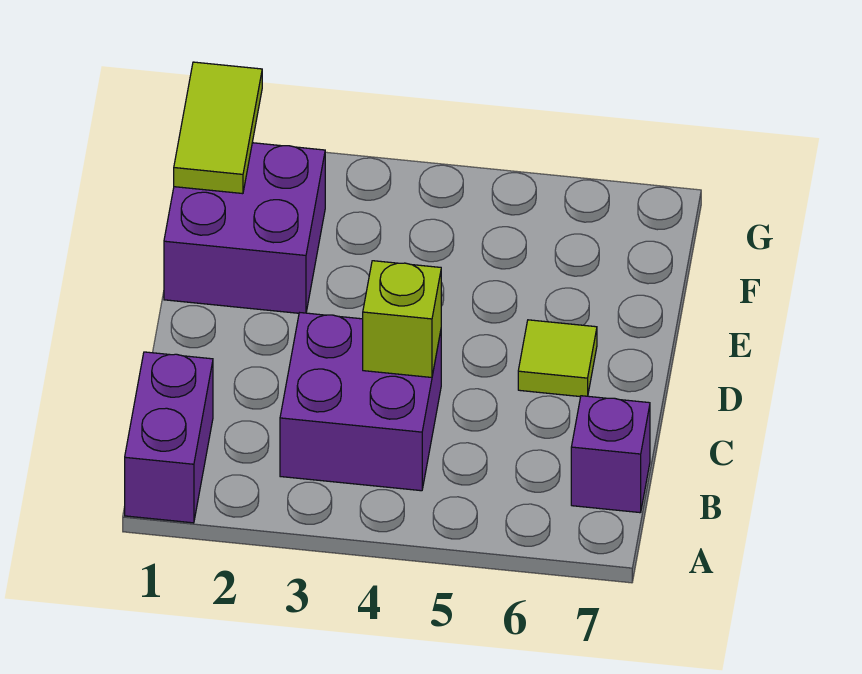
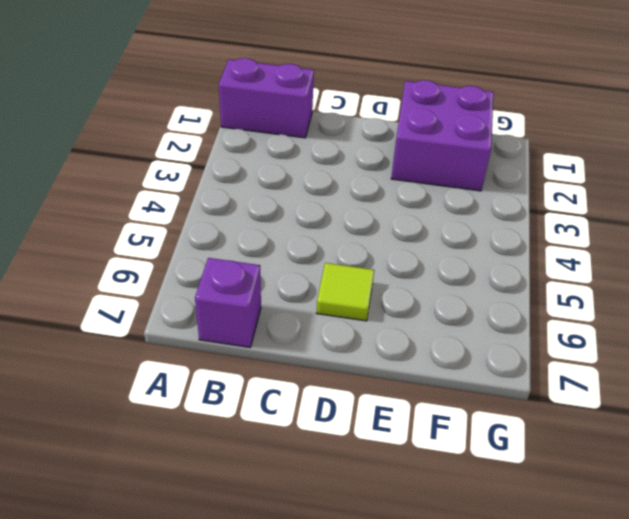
none -> purple 2x2 brick [280,313,441,491]
none -> lime 1x1 brick [363,261,441,378]

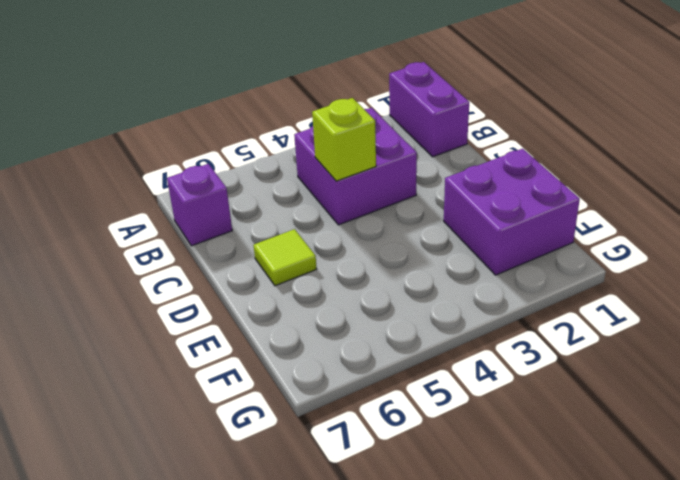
none -> lime 1x2 tile [174,62,262,194]

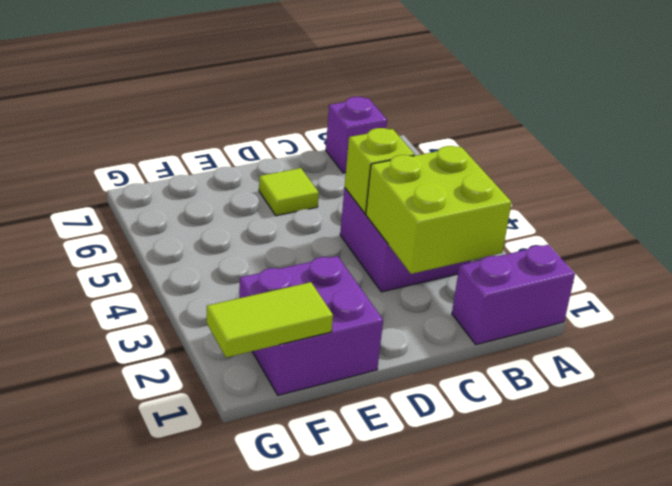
lime 2x2 brick [366,146,512,274] -> none

